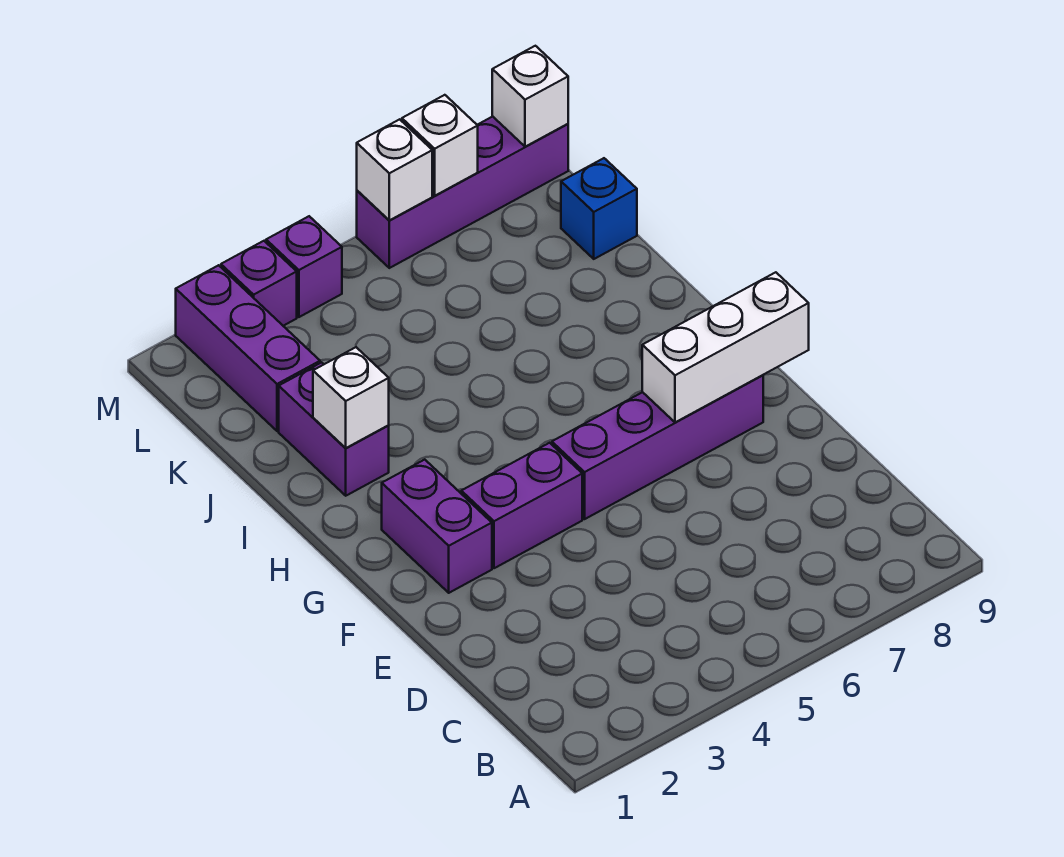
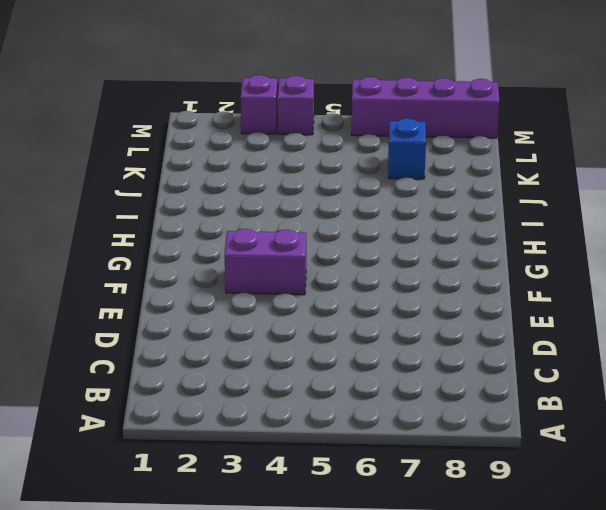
blue 1x1 brick [388,118,426,179] -> blue 1x1 brick moved to [561,158,637,259]
none -> purple 1x2 brick [382,460,492,593]
none -> purple 1x4 brick [552,375,763,519]
none -> purple 1x2 brick [279,362,389,496]

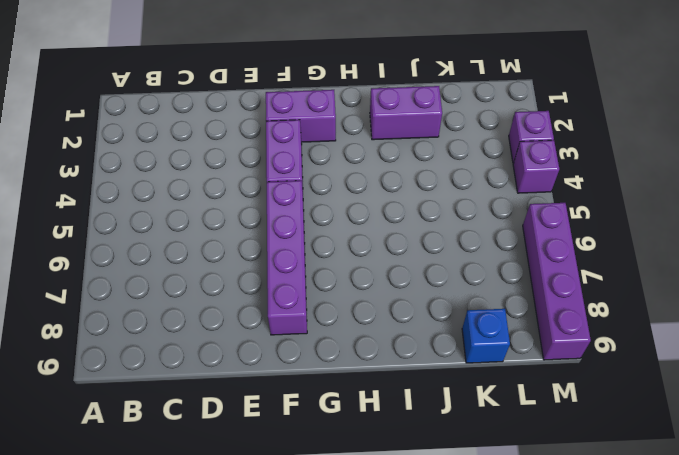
none -> purple 1x3 brick [176,265,320,431]
none -> white 1x3 brick [642,272,809,422]
none -> white 1x1 brick [313,347,389,448]

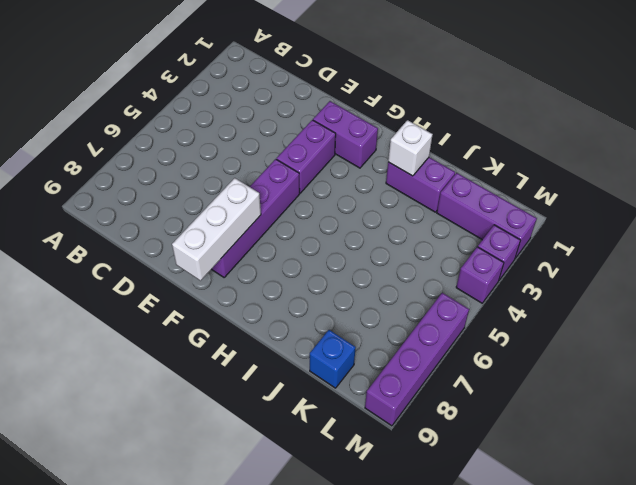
none -> white 1x1 brick [357,119,432,220]
none -> white 1x1 brick [402,95,478,196]
none -> white 1x1 brick [492,46,568,147]

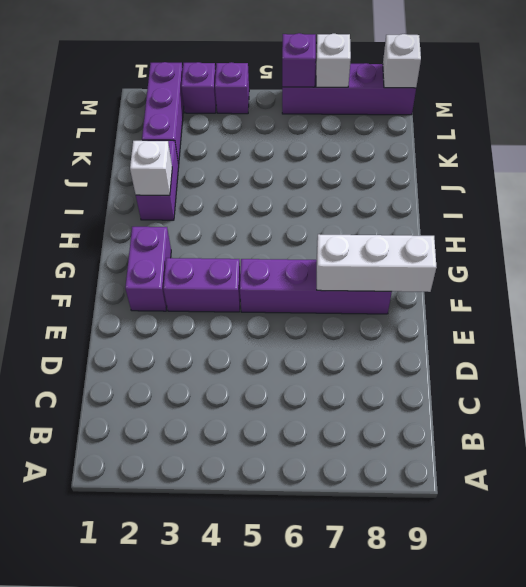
purple 1x1 brick [282,33,316,87] -> white 1x1 brick [357,119,432,220]
none -> blue 1x1 brick [561,158,637,259]

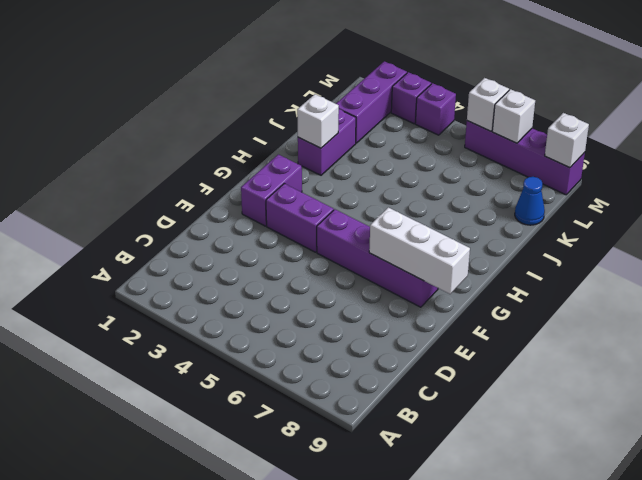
blue 1x1 cone [515,177,545,225] -> blue 1x1 brick [561,158,637,259]

